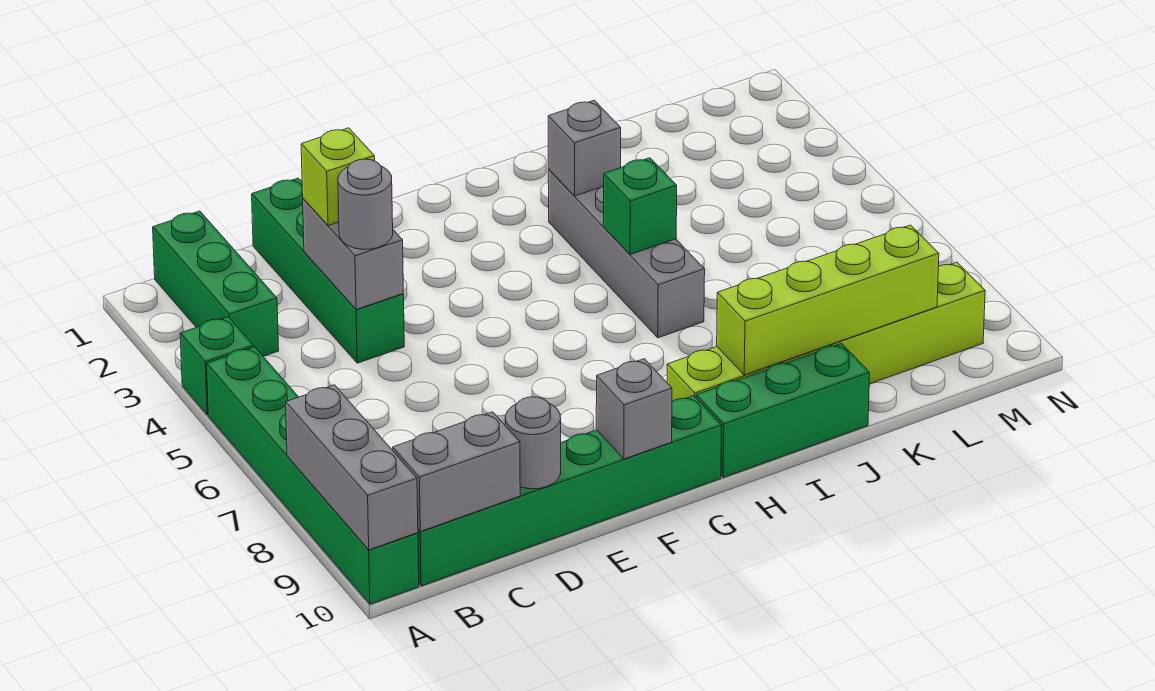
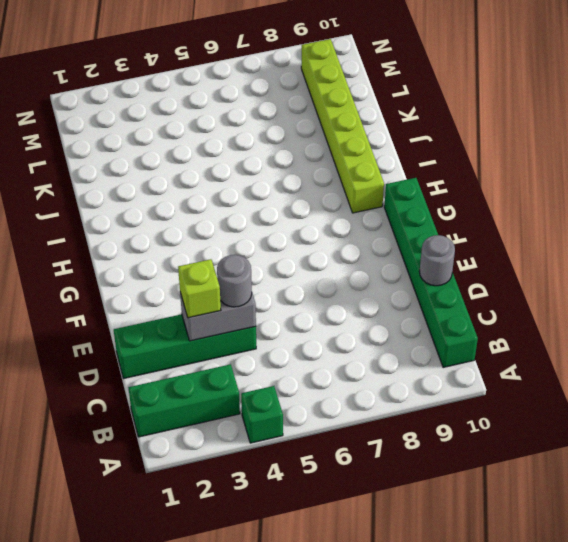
none -> green 1x6 brick [207,347,419,604]
none -> green 1x3 brick [696,343,870,478]
none -> grey 1x4 brick [548,170,705,338]

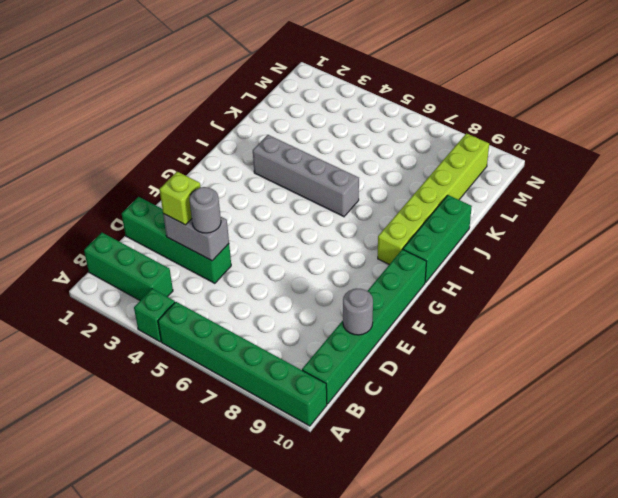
none -> grey 1x3 brick [286,385,418,550]
none -> grey 1x2 brick [393,412,520,532]
none -> grey 1x1 brick [596,359,672,459]

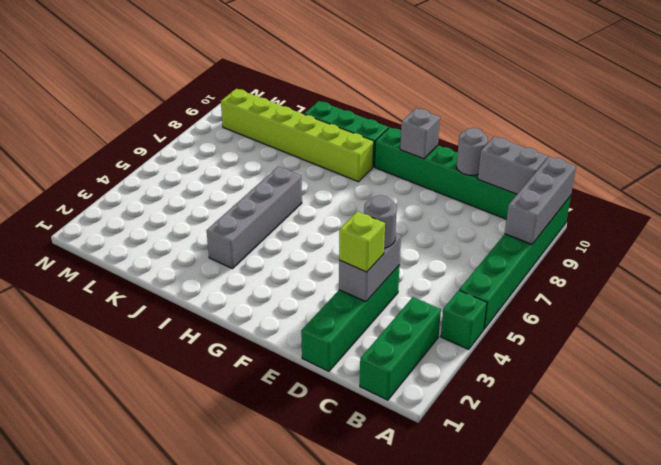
none -> grey 1x1 brick [548,100,621,196]
none -> green 1x1 brick [603,158,677,255]
none -> lime 1x4 brick [717,225,939,375]

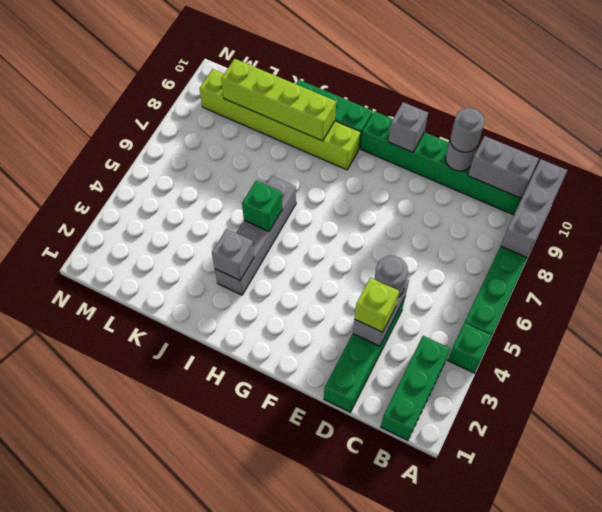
grey 1x1 round brick [450,108,485,152] -> none

